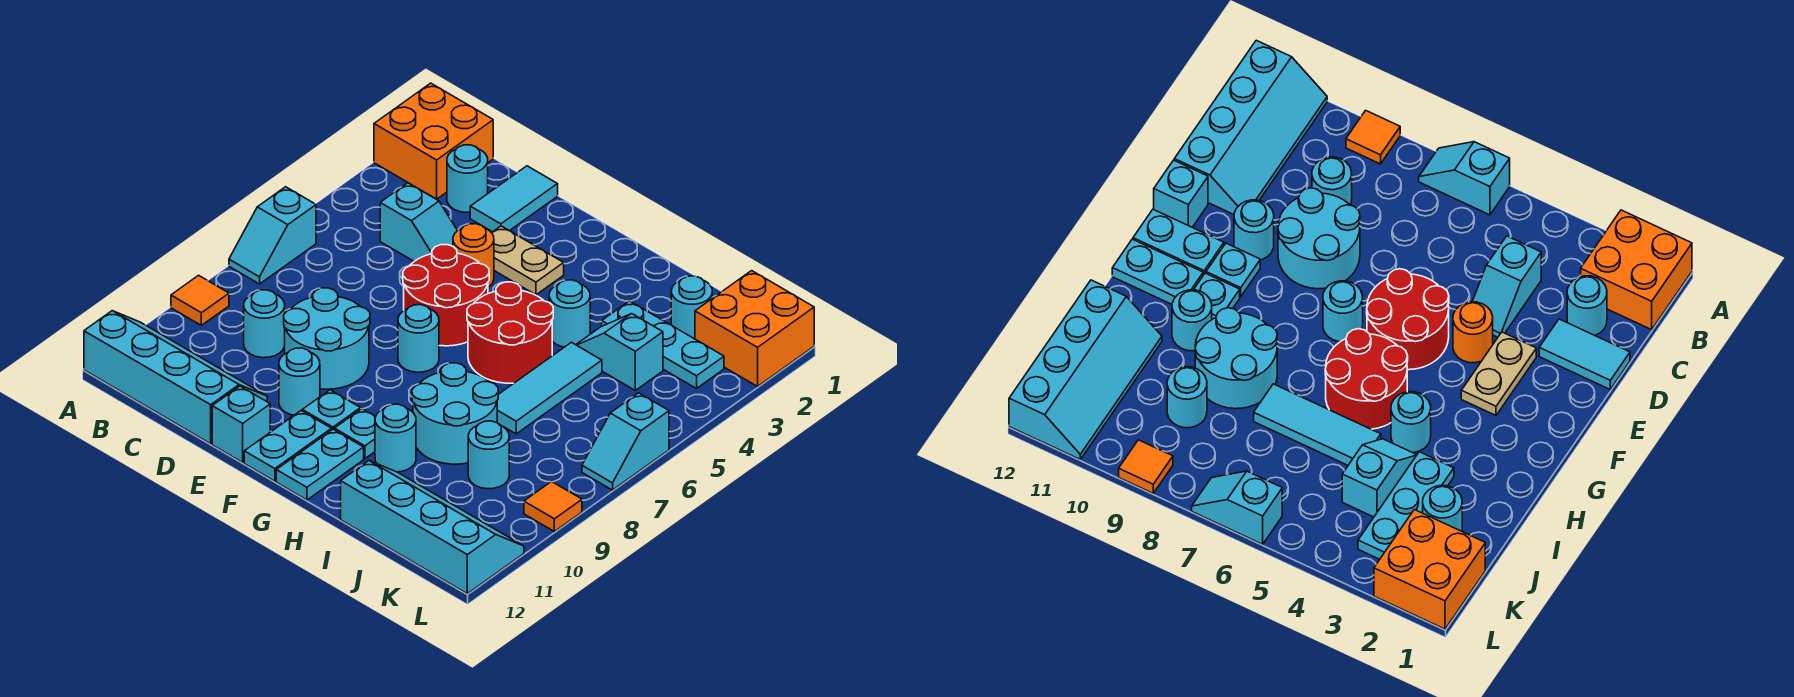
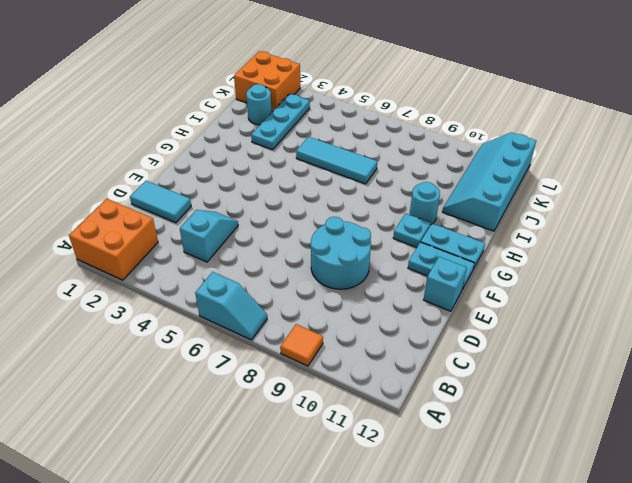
none -> cyan 2x4 slope [84,311,267,444]
none -> cyan 1x1 round brick [447,145,488,213]
none -> cyan 1x1 round brick [244,290,285,358]
none -> tan 1x2 plate [492,226,564,295]

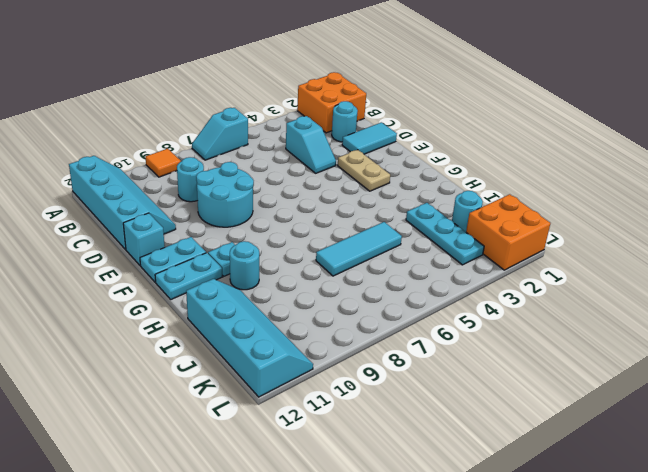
none -> orange 1x1 round brick [453,224,494,287]
none -> red 2x2 round brick [403,245,489,346]
none -> cyan 1x1 round brick [279,348,320,415]
none -> cyan 1x1 round brick [398,305,439,372]

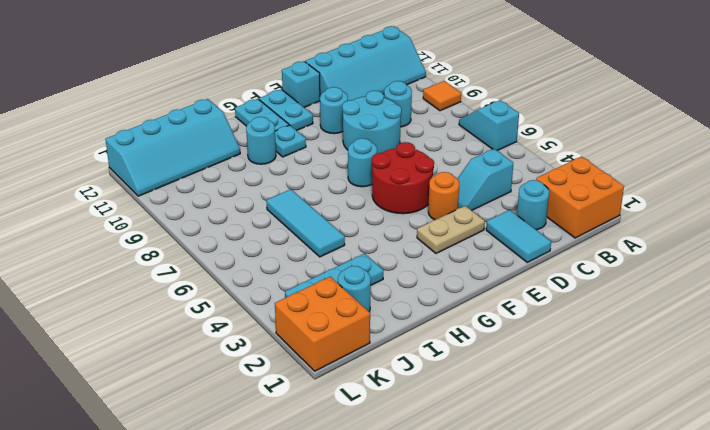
none -> cyan 1x1 plate [302,390,361,430]
none -> red 2x2 round brick [467,282,553,383]
none -> cyan 1x1 round brick [549,280,590,347]
none -> cyan 2x2 round brick [412,363,498,464]

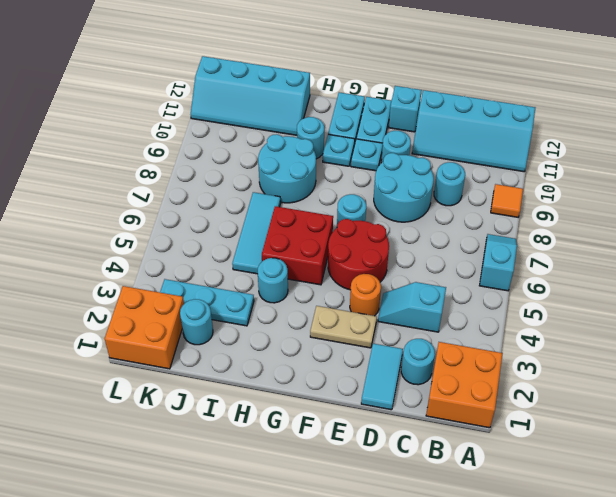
red 2x2 brick [262,206,333,285] -> red 2x2 round brick [467,282,553,383]
none -> cyan 1x2 slope [576,314,663,390]
none -> cyan 1x1 round brick [468,421,509,489]
none -> cyan 1x2 slope [582,393,669,490]
none -> orange 1x1 tile [524,482,582,532]

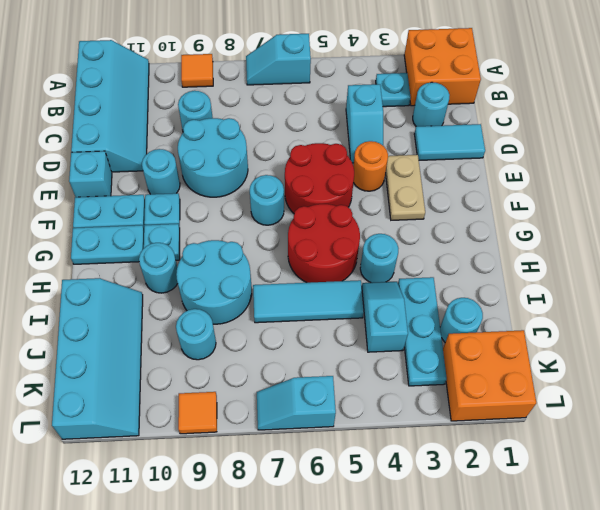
cyan 1x1 plate [376,73,411,107] -> none

